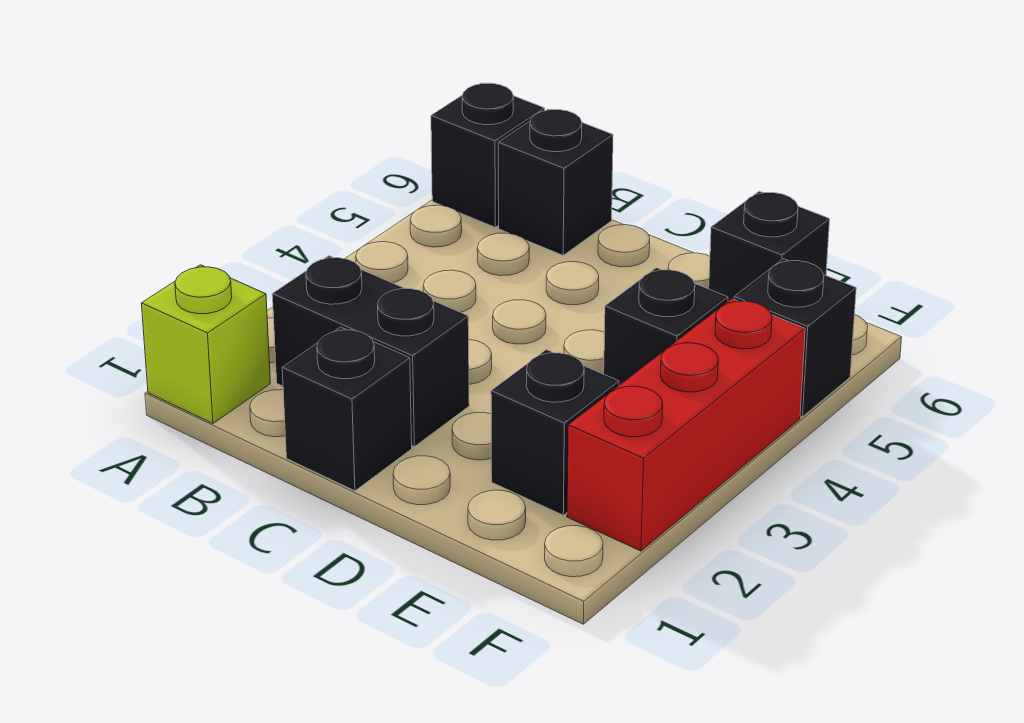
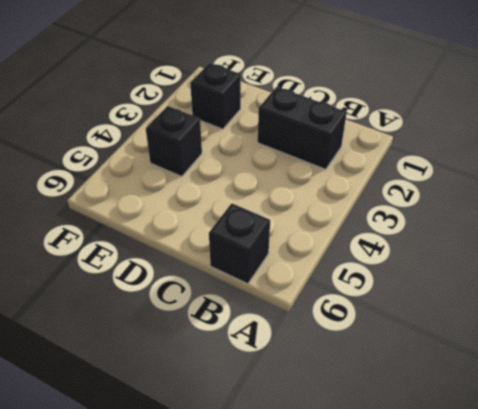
none -> lime 1x1 brick [141,265,270,423]
none -> black 1x1 brick [431,83,545,227]

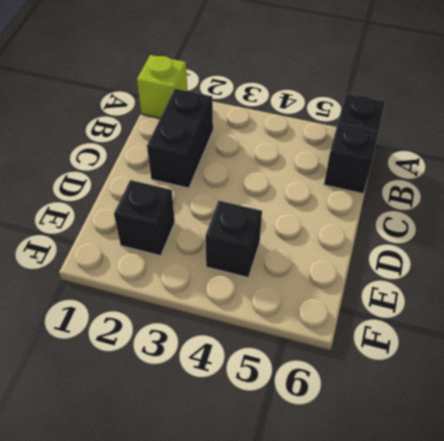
none -> black 1x1 brick [282,327,412,491]
none -> black 1x1 brick [709,191,830,301]

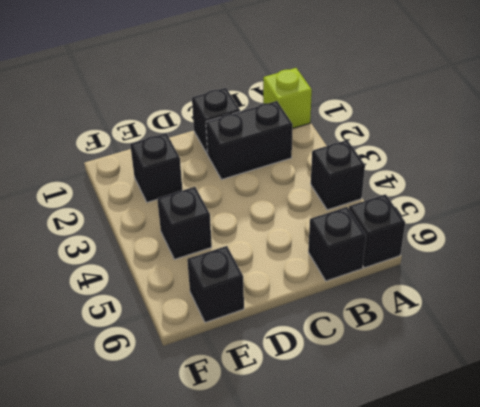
black 1x1 brick [311,140,365,210] -> black 1x1 brick moved to [734,259,856,417]
none -> red 1x3 brick [567,299,805,551]

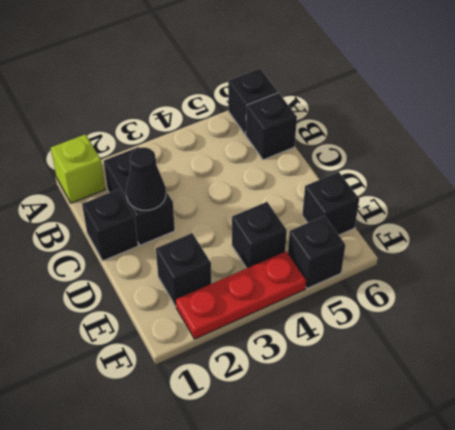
black 1x1 cone [126,147,166,210] -> none
red 1x3 plate [176,251,306,339] -> red 1x3 brick [567,299,805,551]

